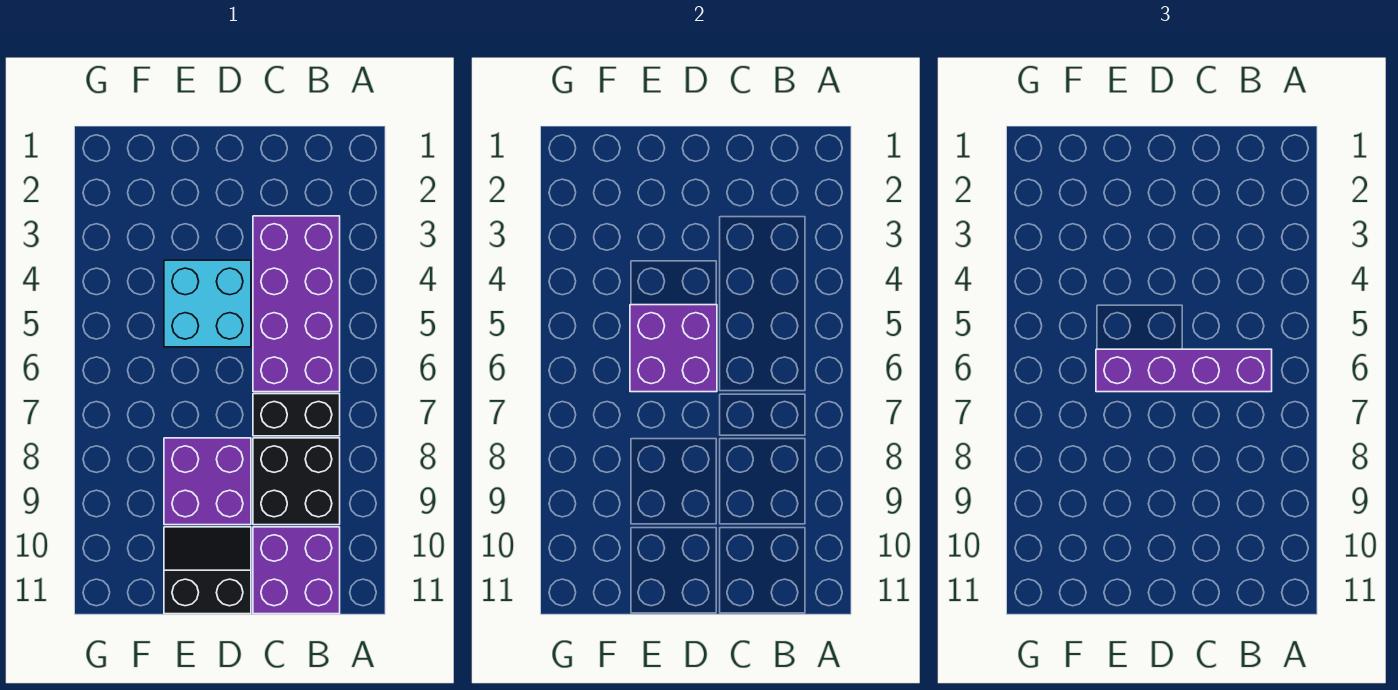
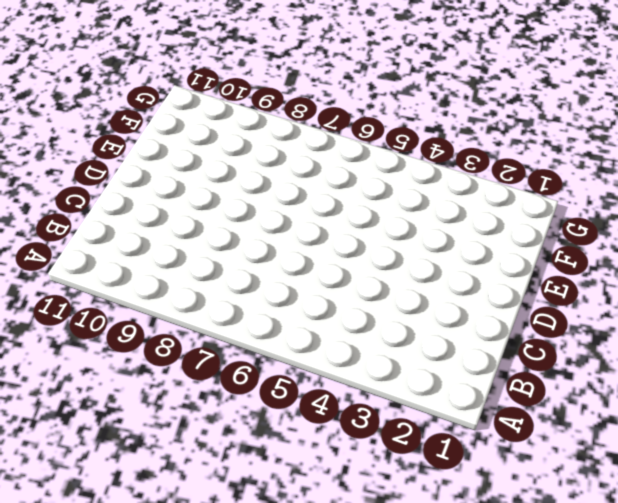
none -> purple 2x4 brick [253,216,340,392]
none -> black 1x2 brick [253,394,340,436]

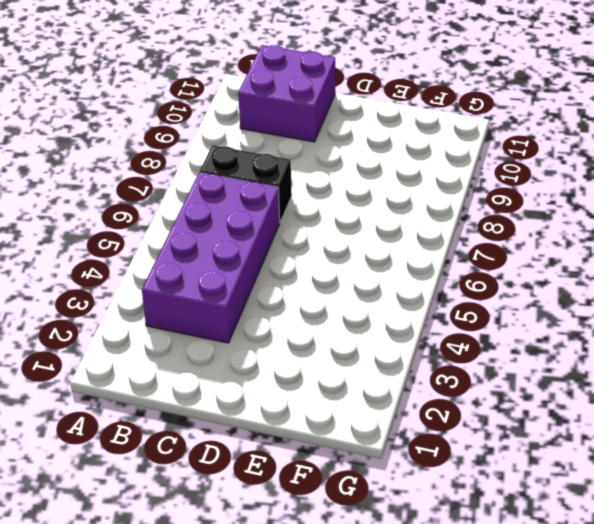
none -> black 2x2 brick [253,438,340,525]
none -> cyan 2x2 brick [164,260,251,347]

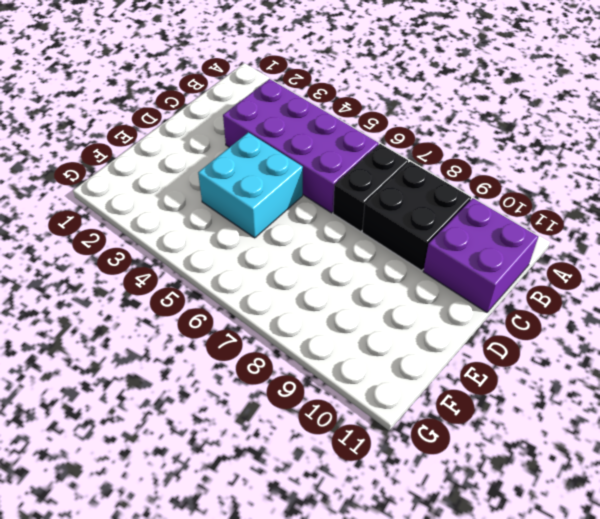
none -> purple 2x2 brick [164,438,251,525]
none -> black 2x2 slope [164,527,251,614]

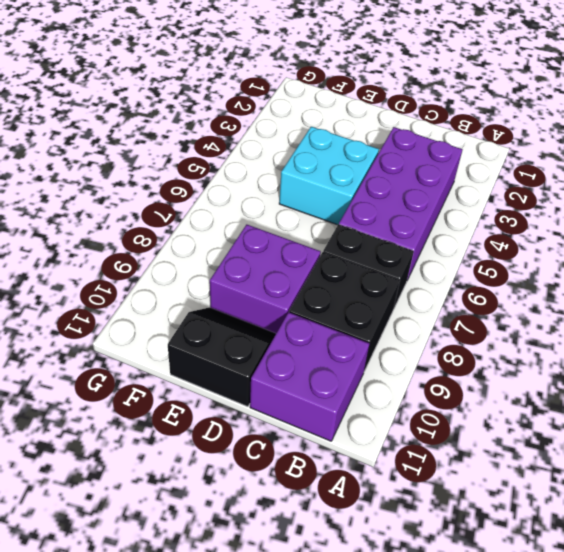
none -> purple 2x2 brick [630,305,717,392]
none -> purple 1x4 brick [1096,349,1272,392]

